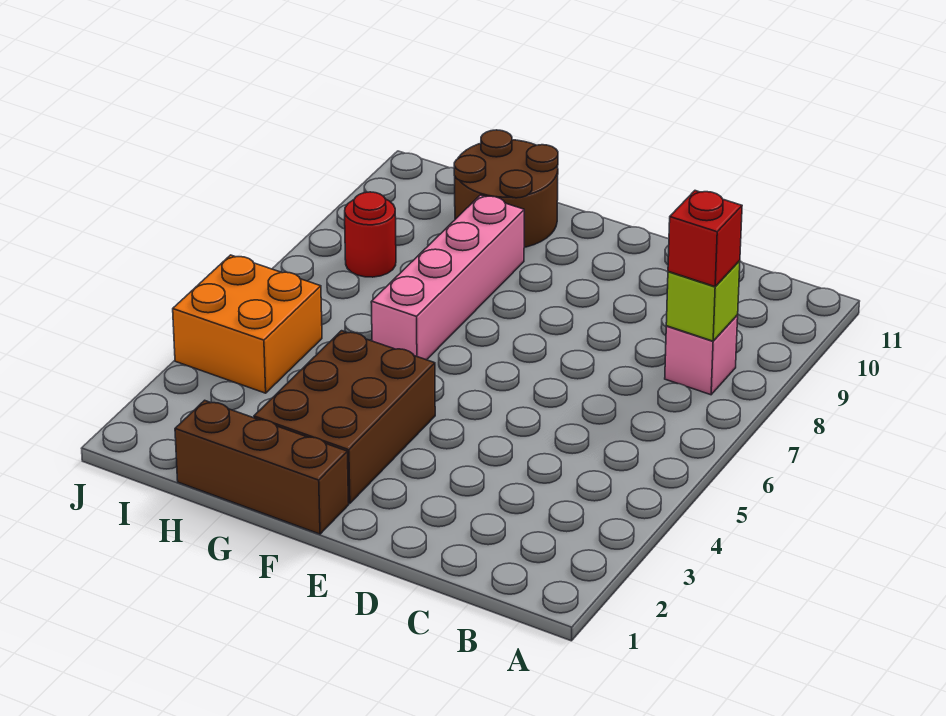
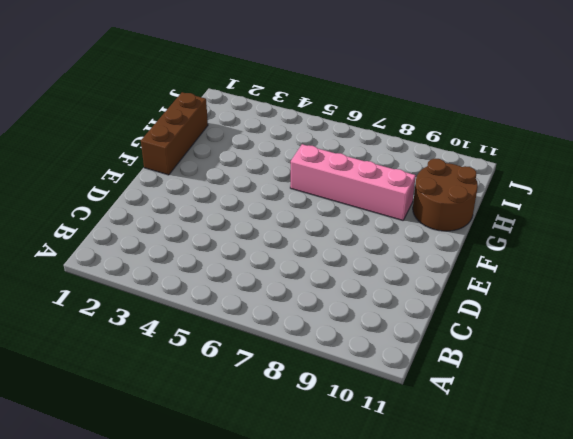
none -> pink 1x1 brick [665,315,738,395]
none -> brown 2x3 brick [254,331,435,503]

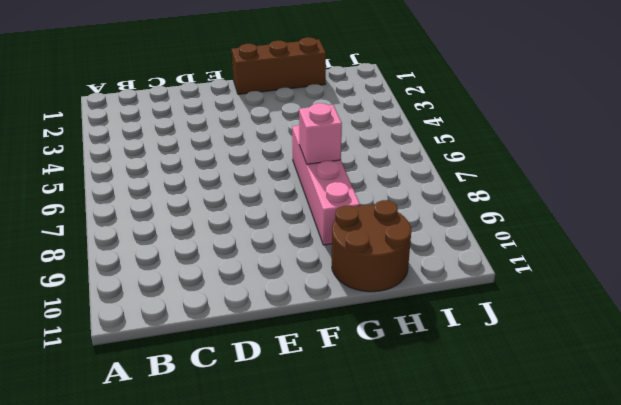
pink 1x1 brick [299,103,342,164] -> pink 1x1 brick moved to [665,315,738,395]
none -> brown 2x3 brick [254,331,435,503]
none -> orange 2x2 brick [173,255,322,393]

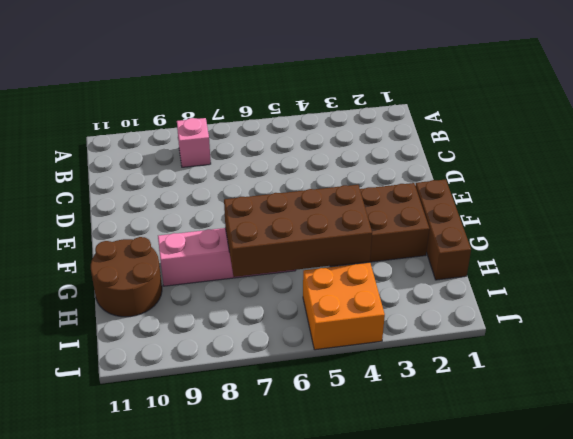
brown 2x4 brick [224,185,372,277] -> none
none -> red 1x1 round brick [345,192,396,277]
none -> lime 1x1 brick [666,261,740,341]

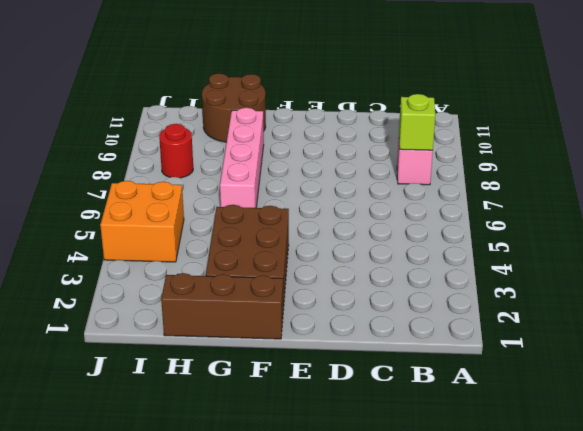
none -> red 1x1 brick [668,191,742,287]

